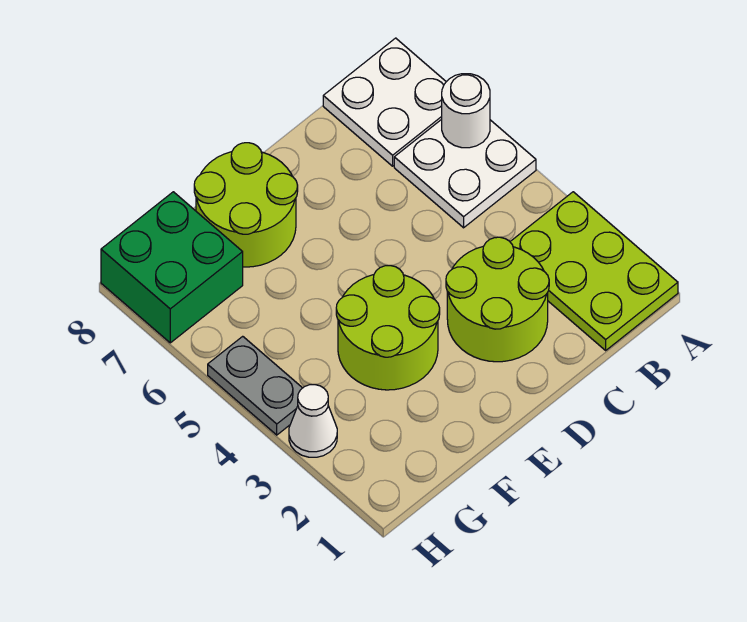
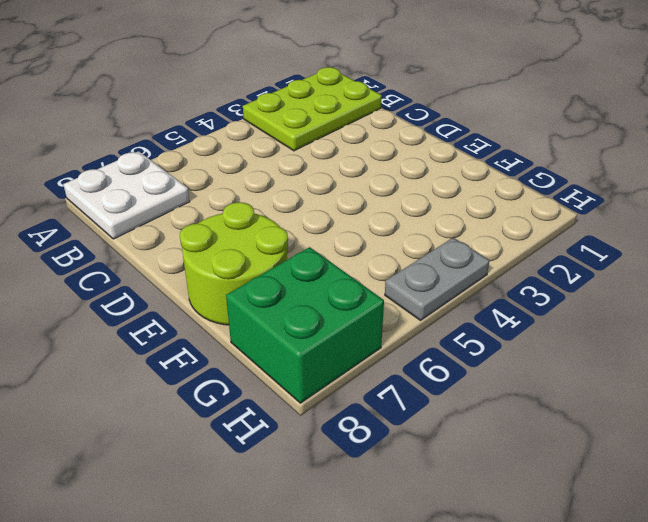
none -> white 2x2 plate [394,119,536,228]
none -> lime 2x2 round brick [446,237,549,362]

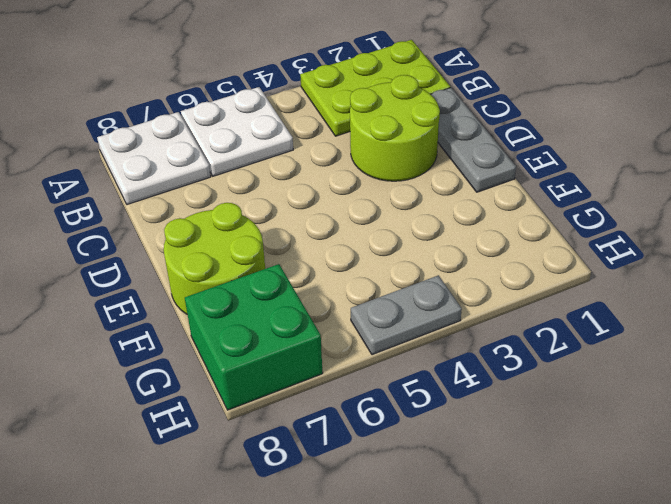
grey 1x3 plate [431,88,516,192] -> none
none -> lime 2x2 round brick [336,266,440,390]
none -> white 1x1 cone [289,385,337,457]

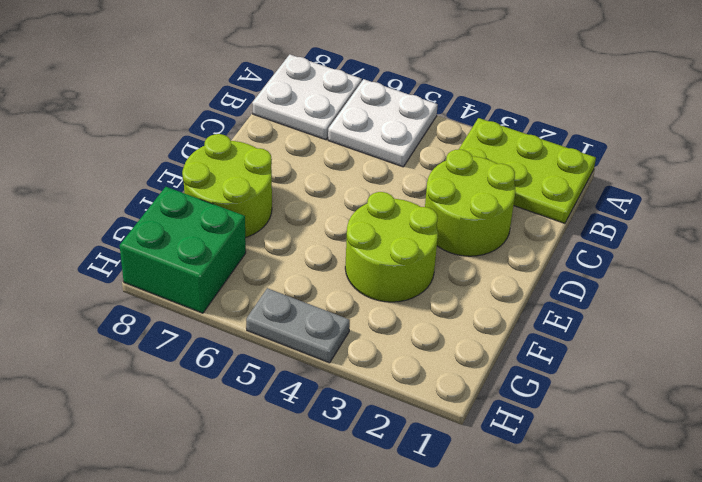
none -> white 1x1 cone [289,385,337,457]
none -> white 1x1 round brick [442,74,490,148]

